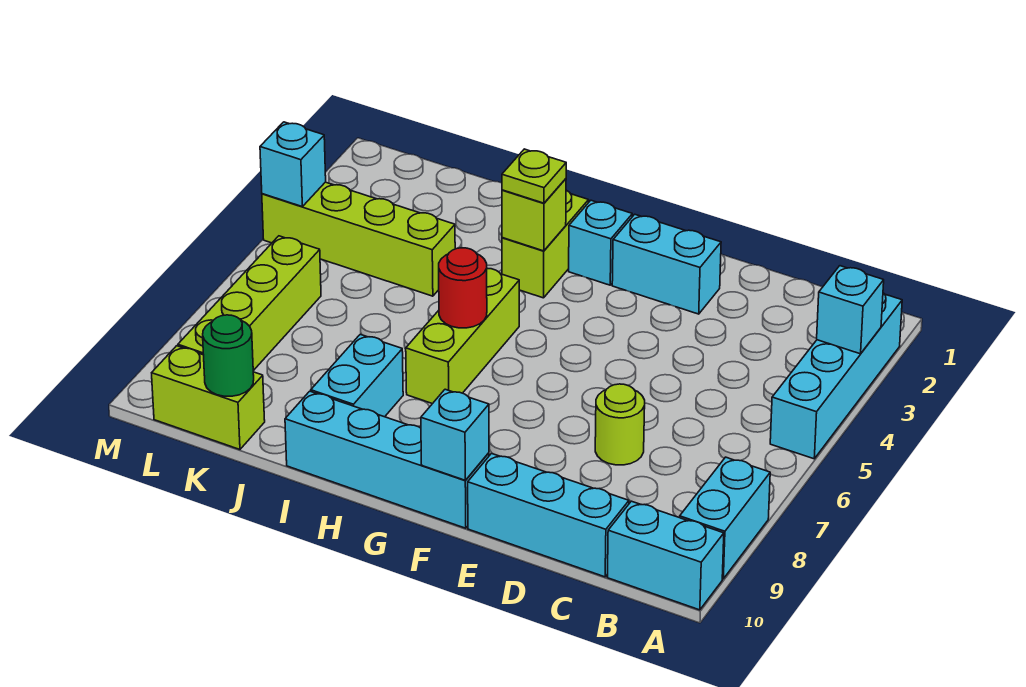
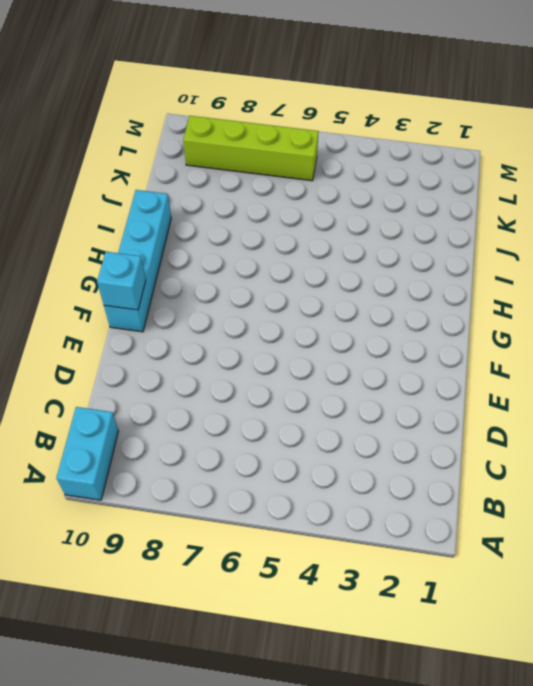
none -> cyan 1x4 brick [770,293,902,459]
none -> cyan 1x2 brick [680,457,770,579]
none -> cyan 1x3 brick [468,454,629,577]

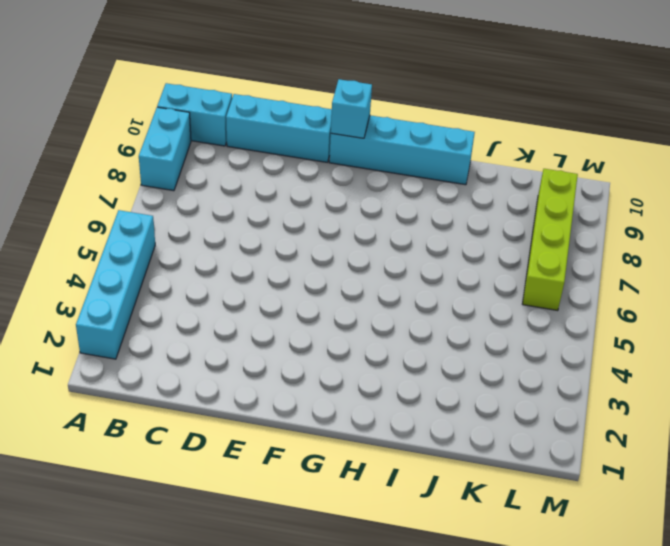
none -> lime 1x1 round brick [595,384,645,465]
none -> cyan 1x2 brick [612,214,721,314]
none -> cyan 1x1 brick [569,200,632,285]

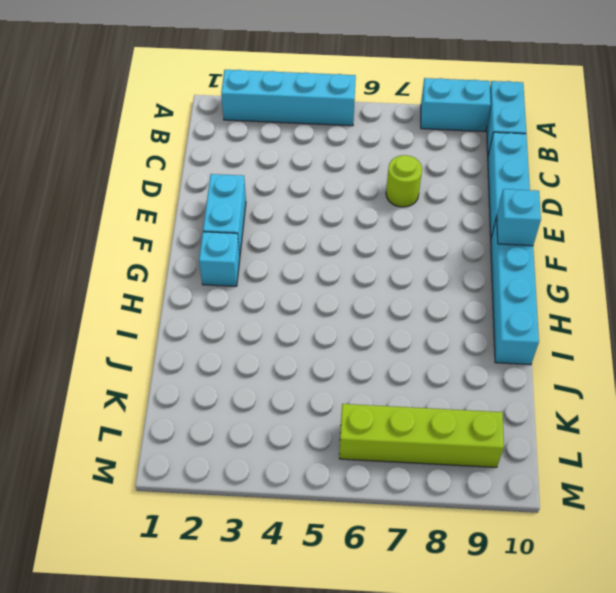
none -> lime 1x2 brick [502,190,589,298]
none -> lime 1x3 brick [406,268,519,404]
none -> cyan 1x2 brick [311,334,403,417]

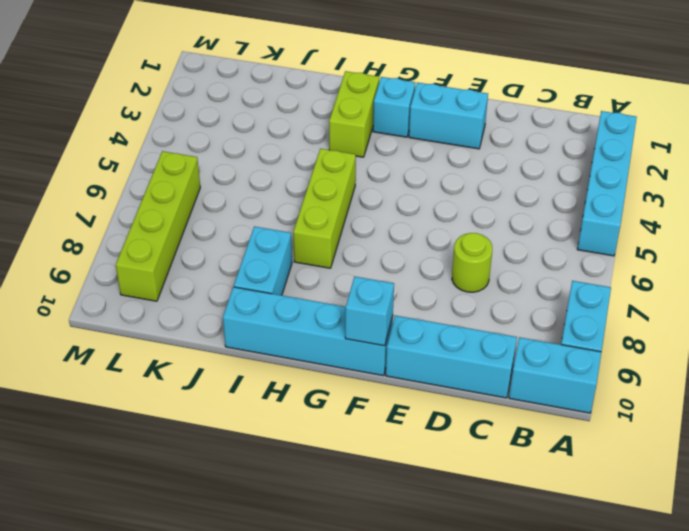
none -> lime 1x4 brick [262,182,455,296]
none -> lime 1x2 brick [152,346,265,449]
none -> cyan 1x1 brick [817,266,884,354]

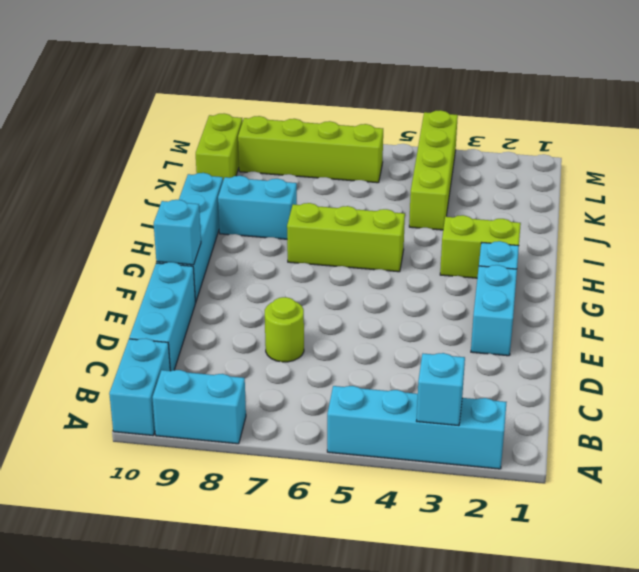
none -> lime 1x1 brick [502,179,566,251]
none -> red 1x1 round brick [439,248,487,328]
none -> green 1x1 round brick [203,315,254,396]

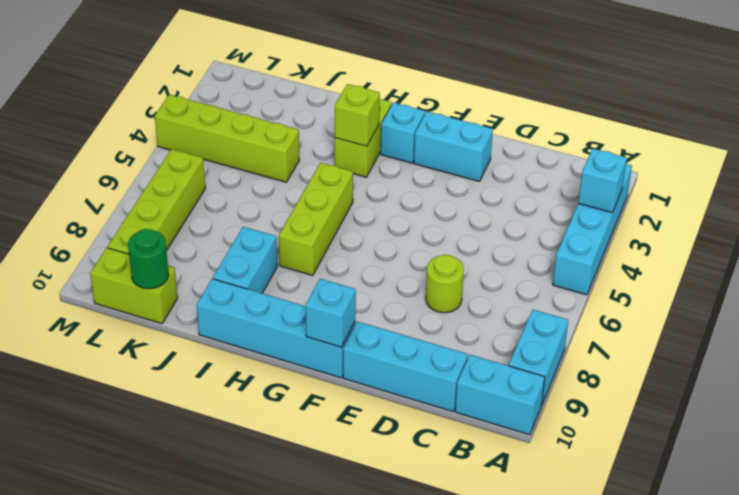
none -> red 1x1 round brick [439,248,487,328]
none -> cyan 1x1 brick [260,122,326,206]
none -> lime 1x1 plate [502,149,566,203]

